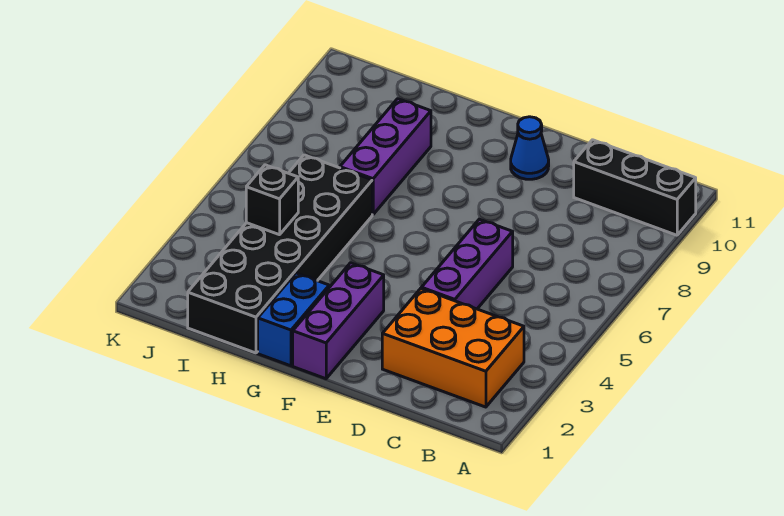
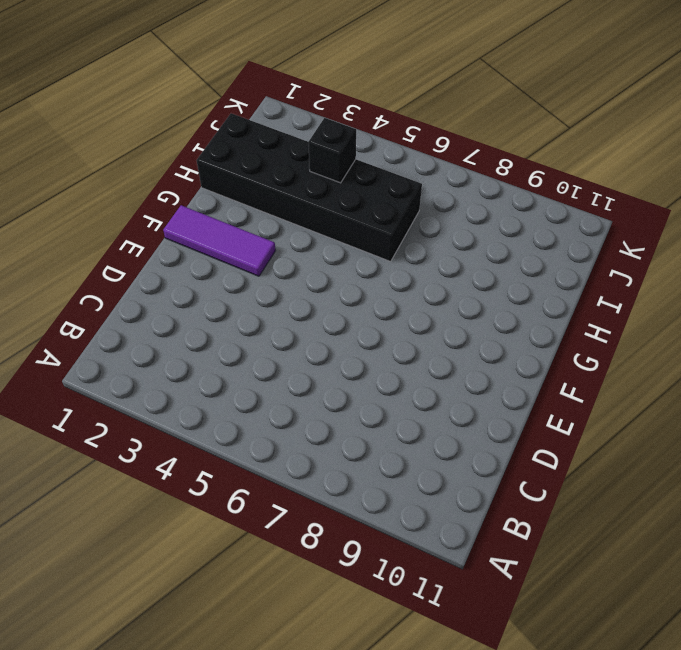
purple 1x3 tile [163,205,276,276] -> purple 1x3 brick [293,263,384,379]
none -> black 1x3 brick [574,140,696,235]
none -> orange 2x3 brick [382,289,524,407]

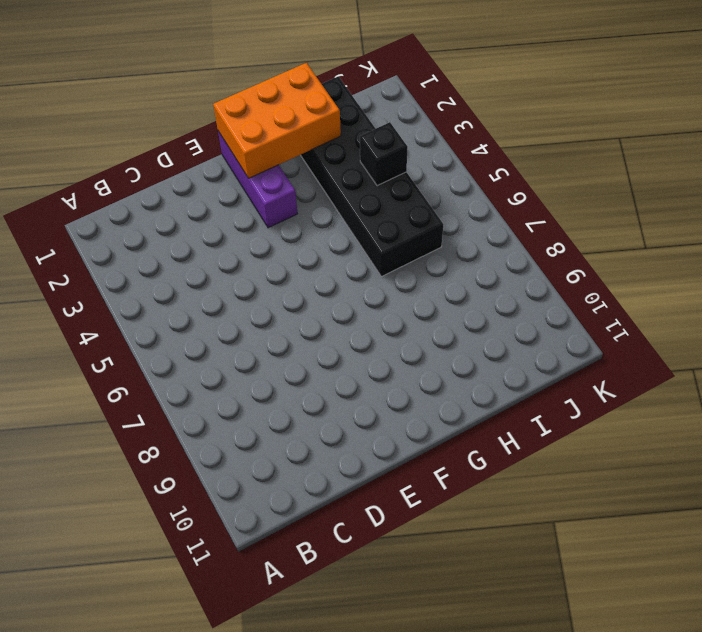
orange 2x3 brick [213,63,341,178] -> orange 2x3 brick moved to [382,289,524,407]
none -> black 1x3 brick [574,140,696,235]
none -> purple 1x3 brick [421,219,513,309]

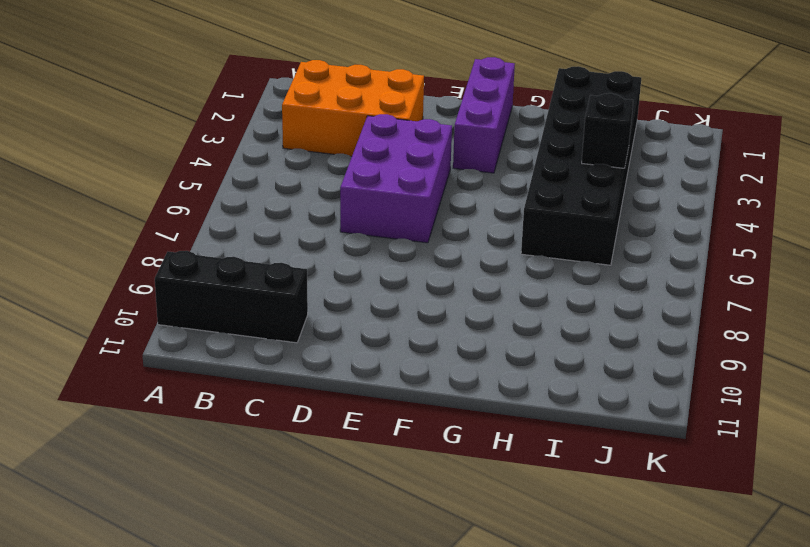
purple 2x3 brick [340,114,452,243] -> purple 1x3 brick [421,219,513,309]
none -> blue 1x1 cone [511,117,549,179]
none -> blue 1x2 brick [258,273,329,366]

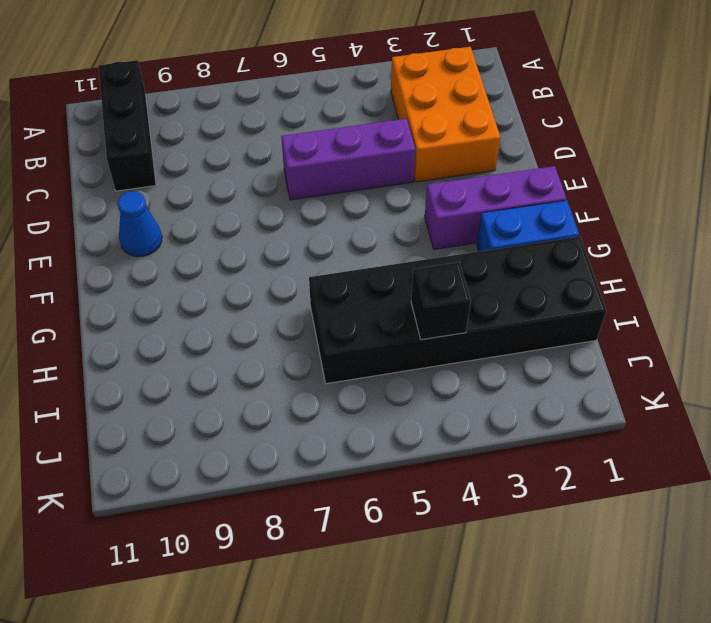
none -> purple 1x3 brick [340,99,431,214]

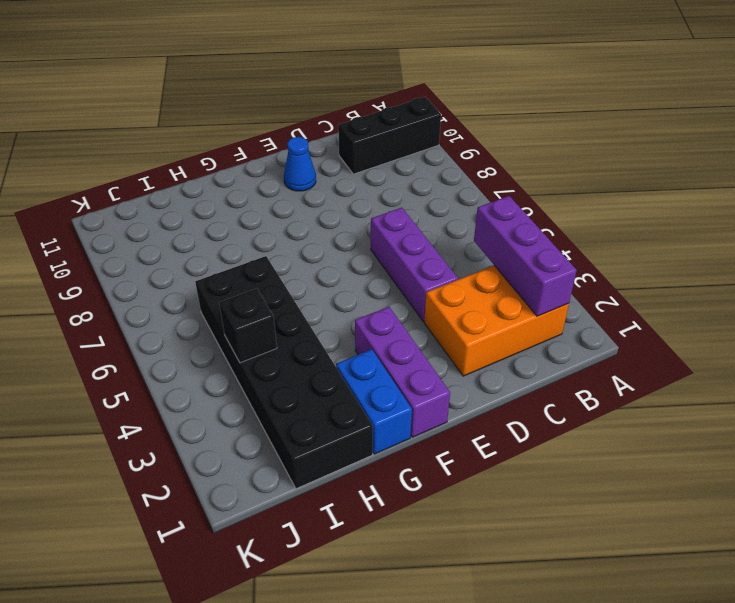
purple 1x3 brick [474,196,577,316] -> purple 1x3 brick moved to [340,99,431,214]

